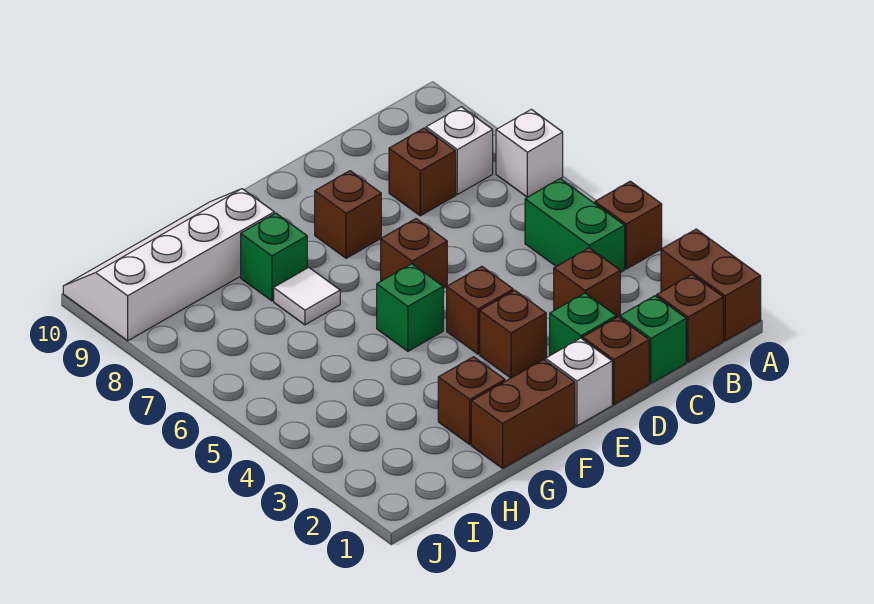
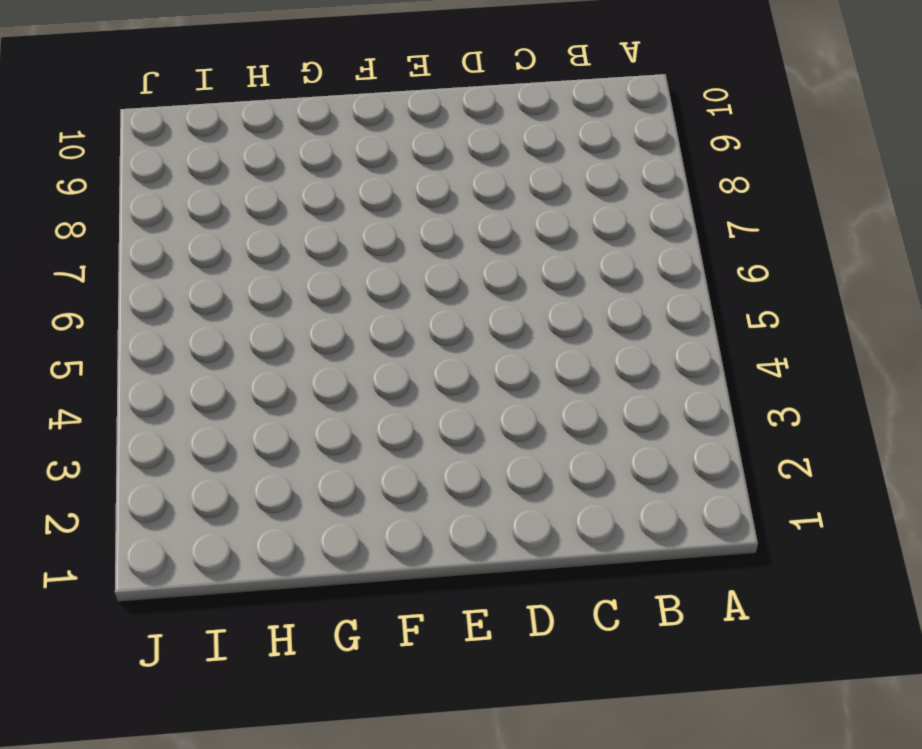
none -> brown 1x2 brick [661,229,761,341]
none -> brown 1x1 brick [595,181,662,269]
none -> white 1x1 brick [496,109,563,197]

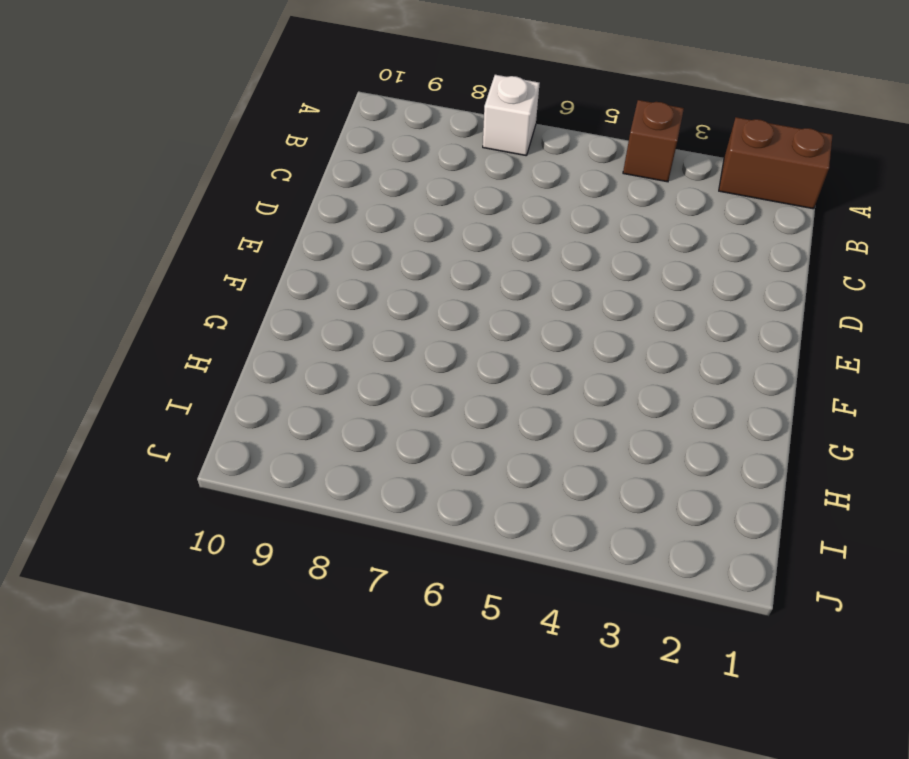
none -> brown 1x1 brick [657,275,723,362]
none -> green 1x2 brick [525,179,625,273]
none -> white 1x1 brick [426,107,493,195]

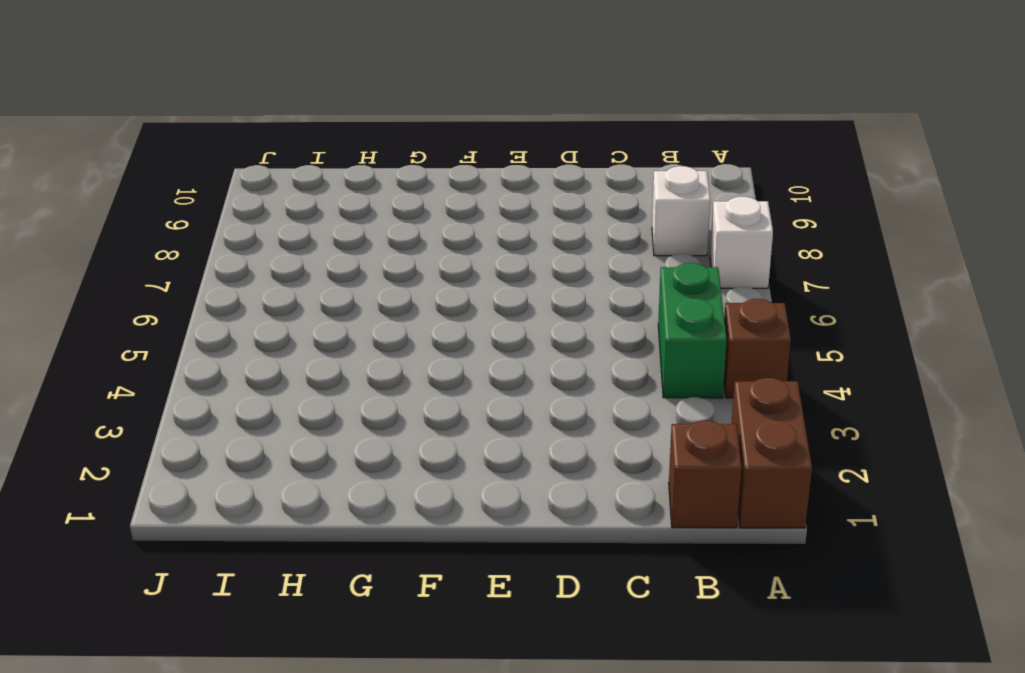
none -> green 1x1 brick [620,296,686,383]
none -> brown 1x1 brick [554,248,620,317]
none -> brown 1x1 brick [389,128,456,216]

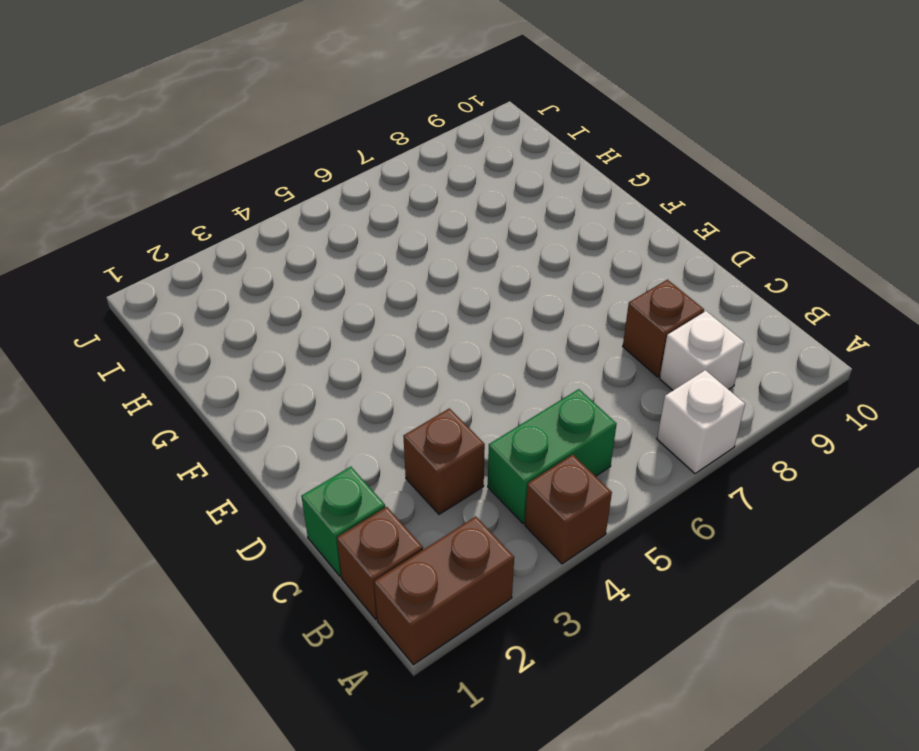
none -> brown 1x1 brick [583,317,649,405]
none -> green 1x1 brick [550,293,616,355]
none -> white 1x1 brick [545,338,612,426]

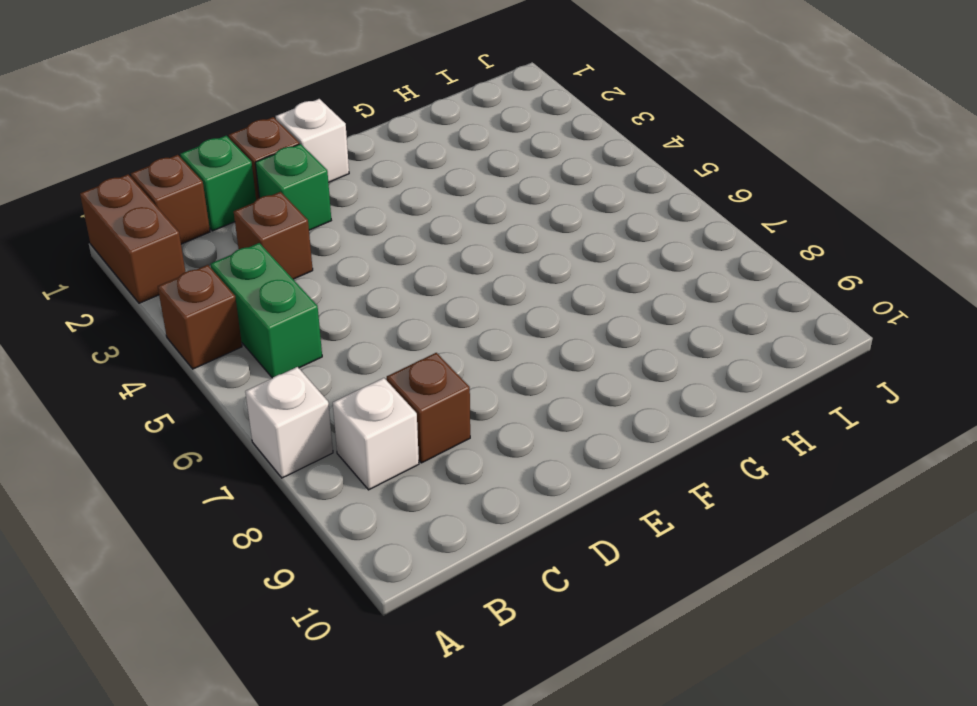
none -> brown 1x1 brick [480,290,546,378]
none -> brown 1x1 brick [447,266,513,354]
none -> brown 1x1 brick [381,219,447,288]

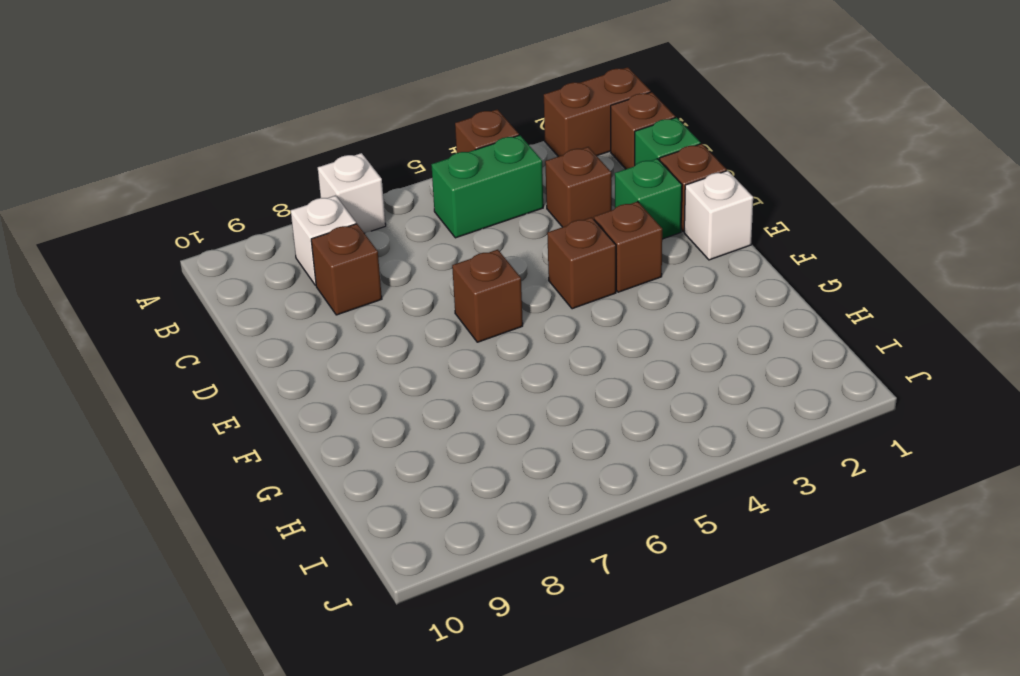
none -> brown 1x1 brick [315,171,381,258]
none -> brown 1x2 brick [471,359,575,468]
none -> green 1x1 brick [377,264,443,351]

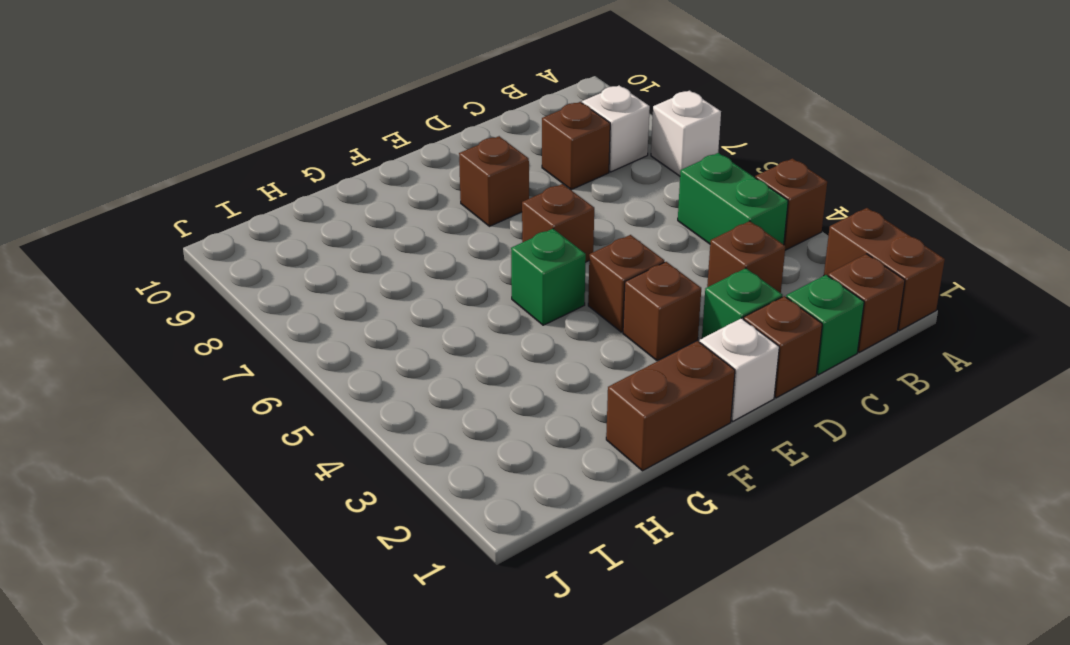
none -> brown 1x1 brick [438,357,505,444]
none -> white 1x1 tile [274,267,340,325]
none -> green 1x1 brick [241,213,307,301]

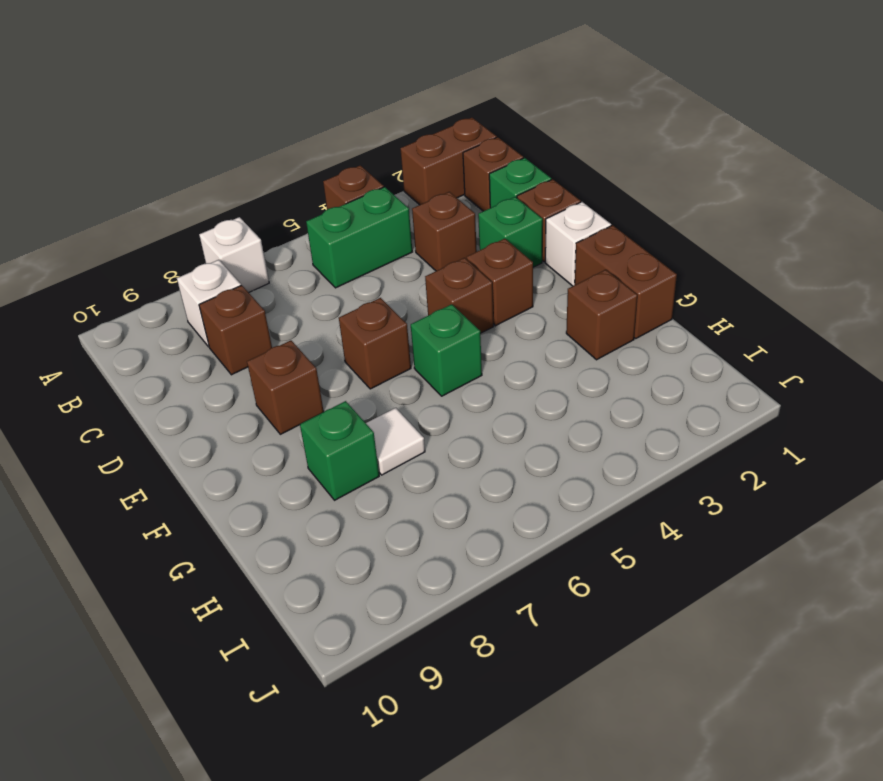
none -> white 2x4 slope [63,189,274,341]

